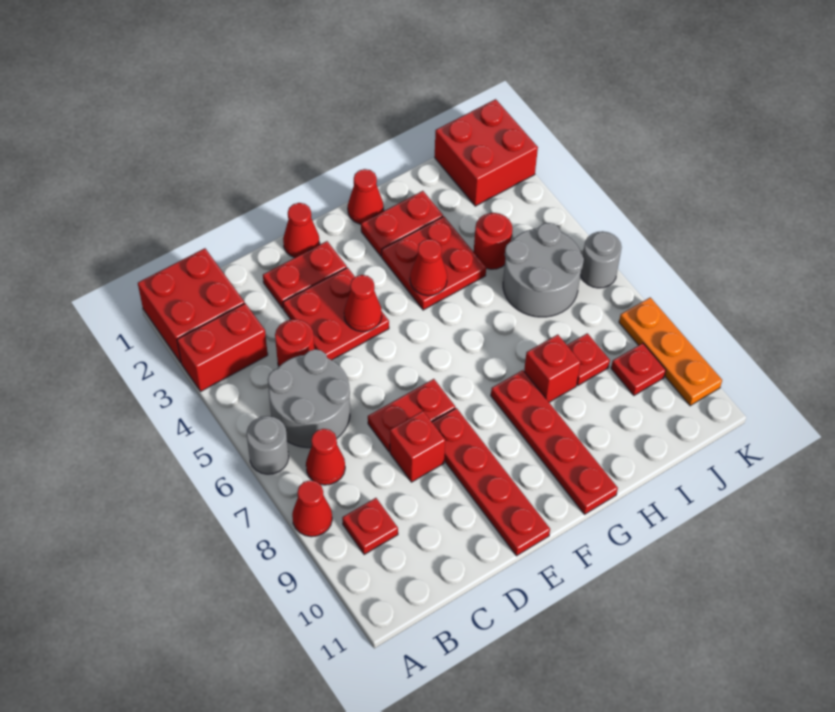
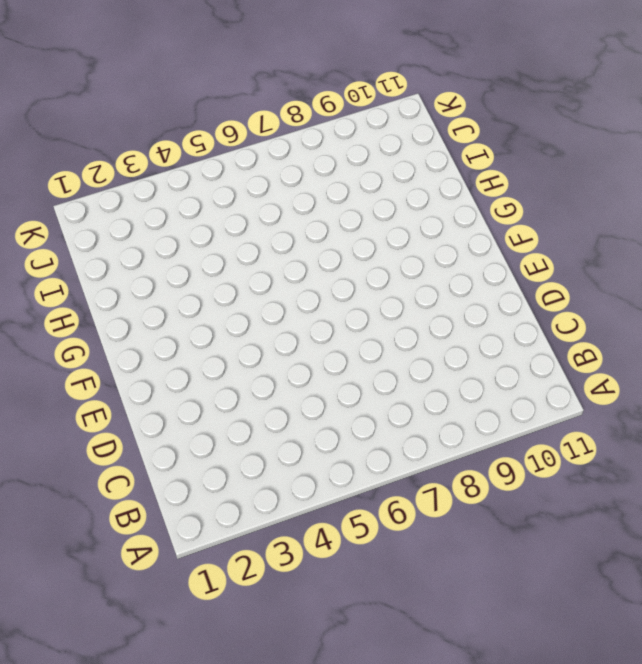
none -> red 2x2 brick [138,248,245,363]
none -> red 1x2 brick [177,303,268,391]
none -> grey 1x1 round brick [247,416,289,474]

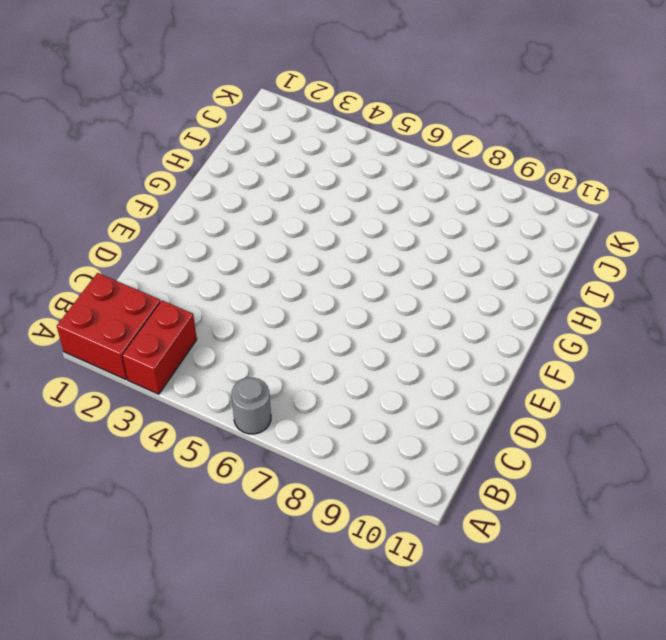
none -> red 1x1 cone [292,480,332,537]
none -> grey 2x2 round brick [268,349,350,448]
none -> red 1x1 cone [306,429,345,485]

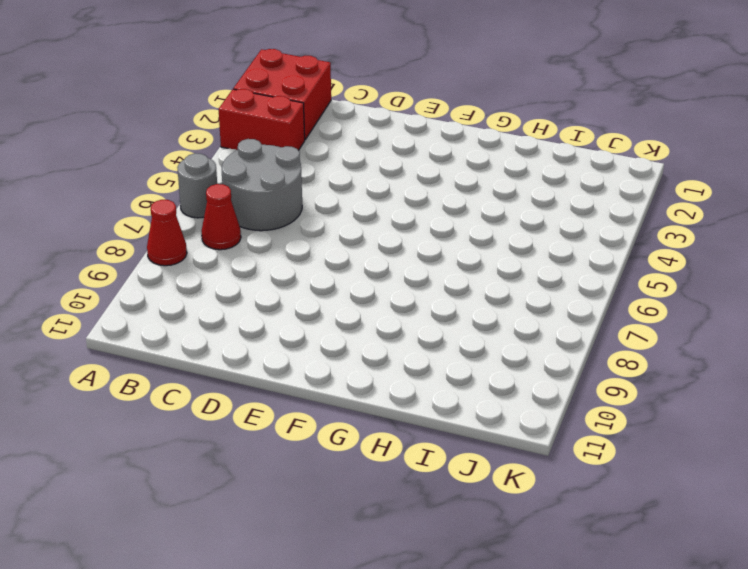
none -> red 1x1 plate [342,498,398,555]
none -> red 1x1 round brick [275,319,314,366]
none -> red 1x2 plate [263,241,347,308]

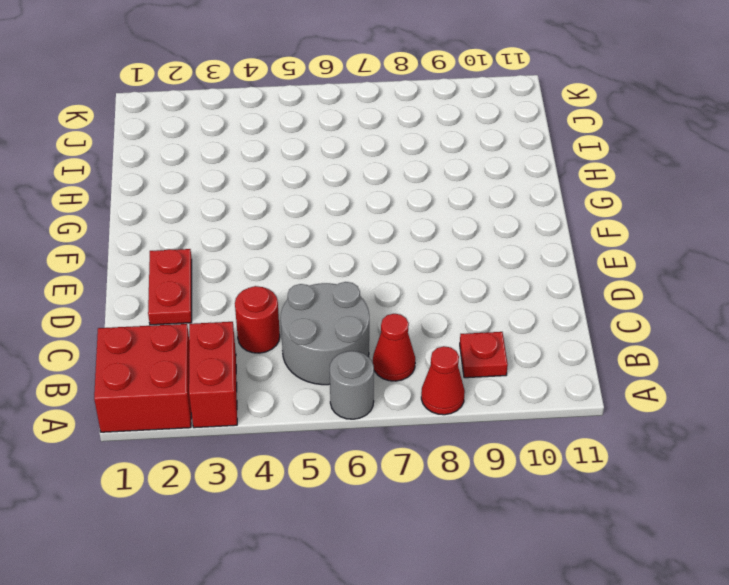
none -> red 2x2 plate [283,268,389,360]
none -> red 1x2 plate [368,379,455,452]
none -> red 1x1 brick [390,411,445,482]

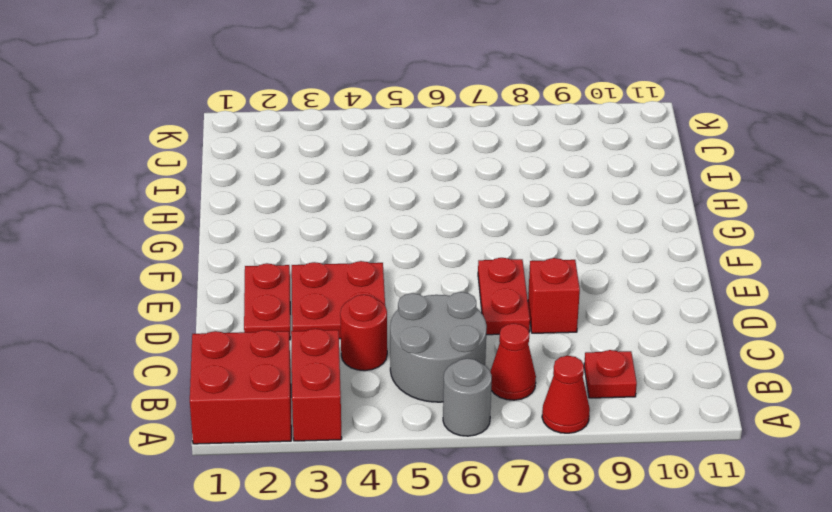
none -> red 1x1 cone [283,203,320,258]
none -> red 1x4 plate [432,408,550,556]
none -> red 1x1 cone [348,169,384,224]

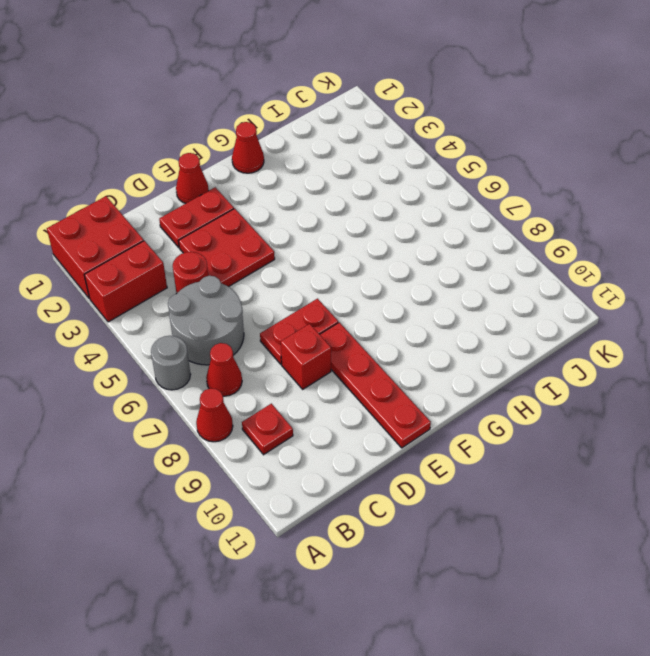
none -> red 1x2 plate [361,191,443,256]
none -> red 2x2 plate [382,217,486,310]
none -> red 1x4 plate [491,370,618,514]

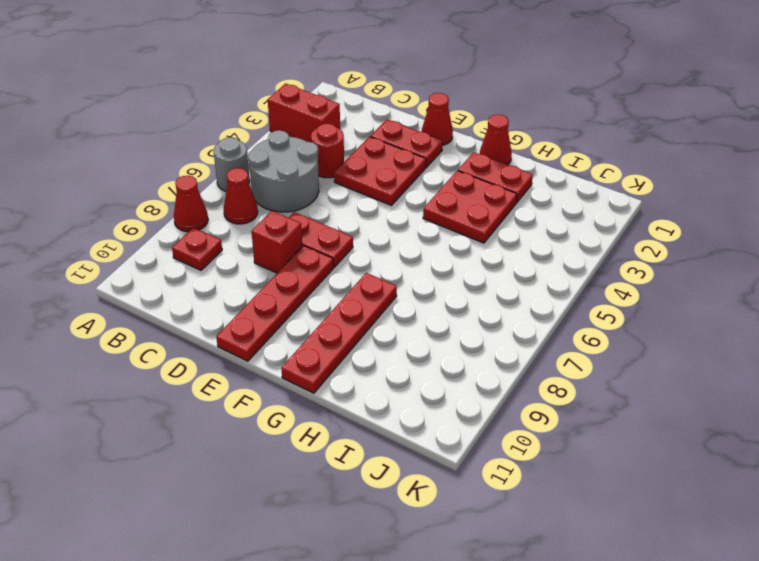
none -> red 2x2 brick [138,248,245,363]
none -> red 1x1 brick [524,335,581,402]
none -> red 1x1 round brick [474,213,512,269]

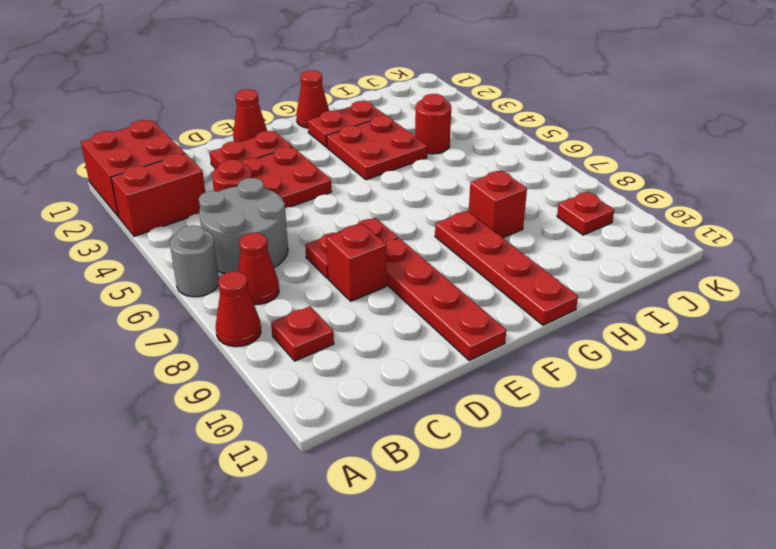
none -> grey 2x2 round brick [503,223,584,317]
none -> red 1x1 plate [567,333,610,385]
none -> red 2x2 brick [435,99,538,206]

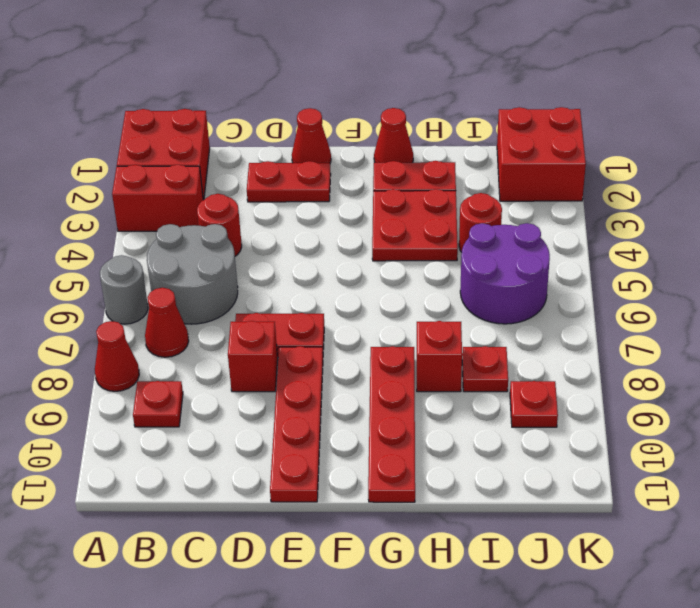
purple 2x2 round brick [460,223,550,324] -> grey 2x2 round brick [503,223,584,317]
none -> red 2x2 plate [283,268,389,360]
none -> grey 1x1 round brick [581,231,622,288]
none -> orange 1x3 plate [619,298,722,406]

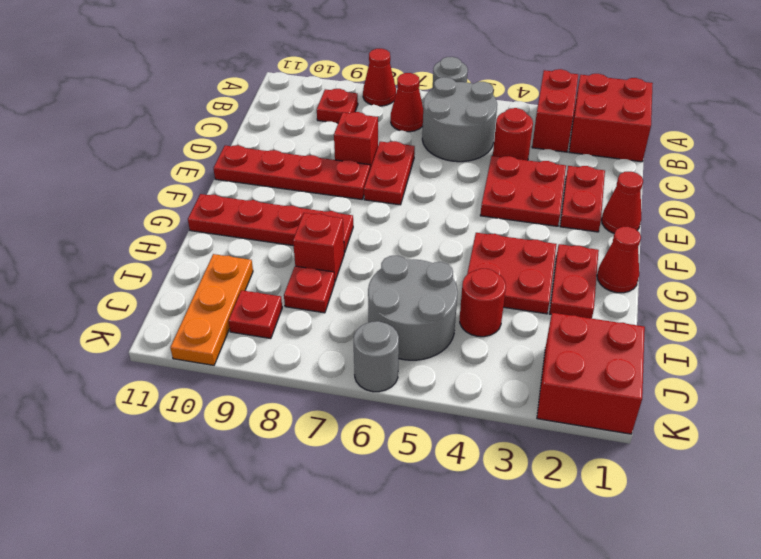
orange 1x3 plate [170,254,253,365] -> orange 1x3 plate turned to [619,298,722,406]
none -> red 1x1 cone [344,275,382,332]
none -> red 1x1 cone [410,239,447,296]

